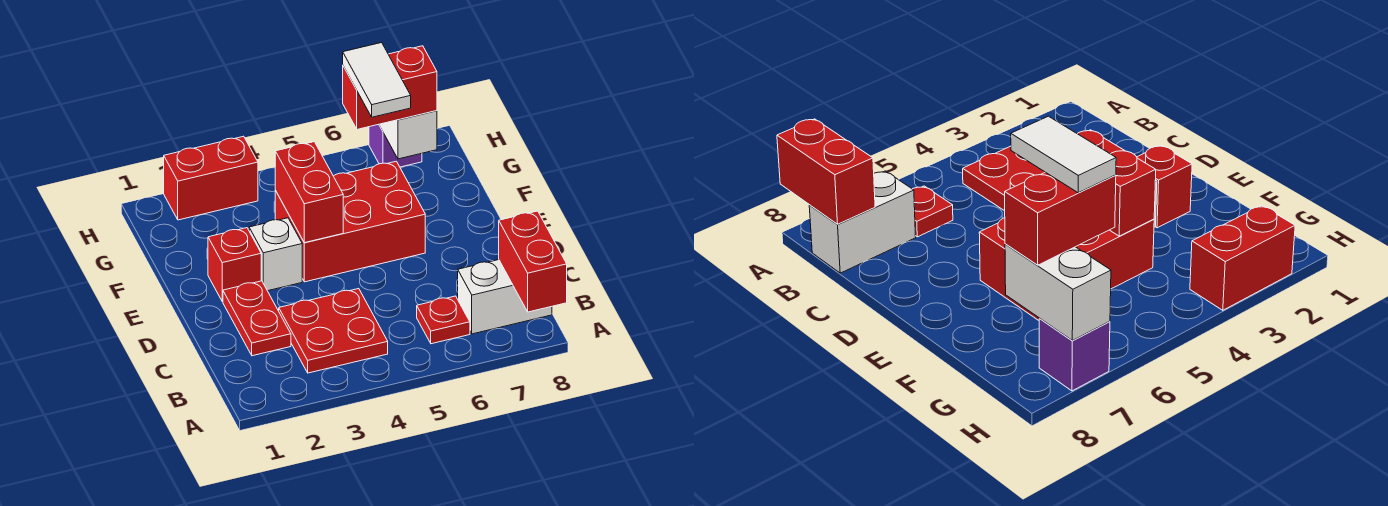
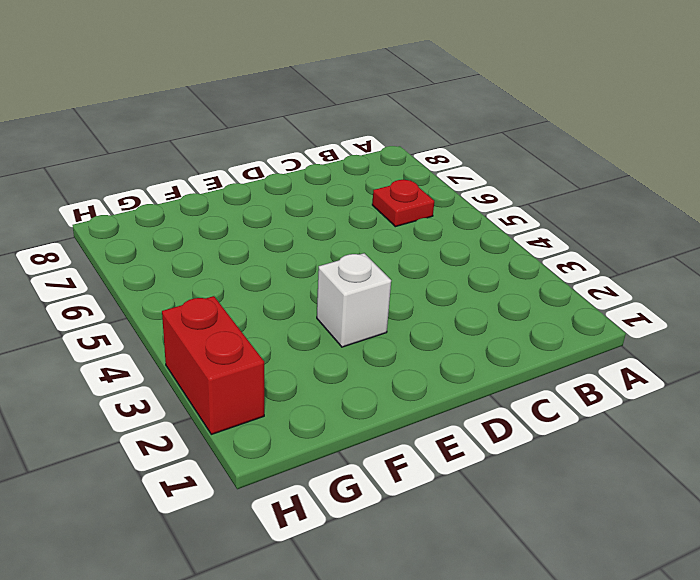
none -> red 2x2 plate [279,289,388,373]
none -> white 1x2 brick [458,260,552,334]
none -> red 1x2 plate [223,281,291,356]

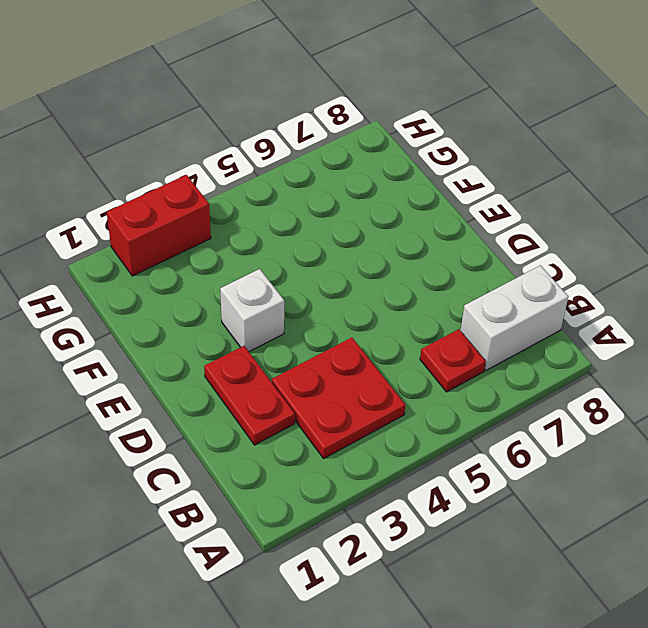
none -> red 1x1 brick [208,228,261,301]
none -> red 2x3 brick [275,161,425,282]
none -> purple 1x1 brick [369,124,422,167]

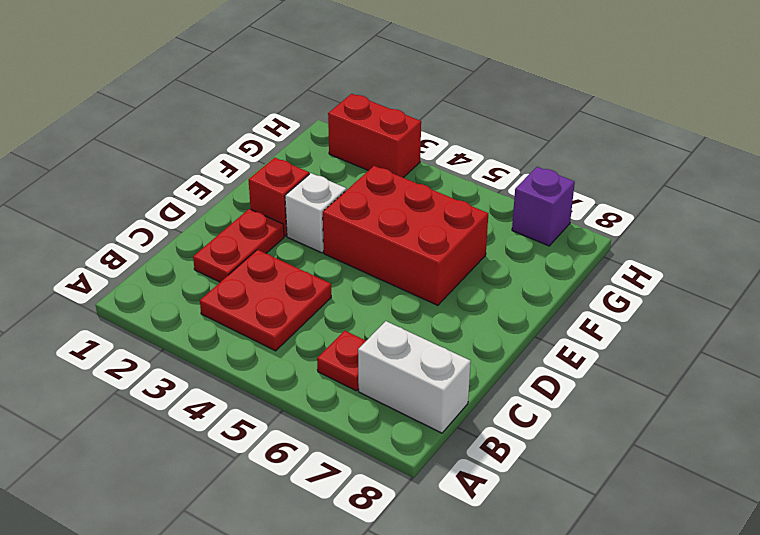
none -> red 1x2 brick [499,211,567,312]
none -> red 1x2 brick [275,142,343,243]
none -> white 1x2 brick [379,111,437,159]

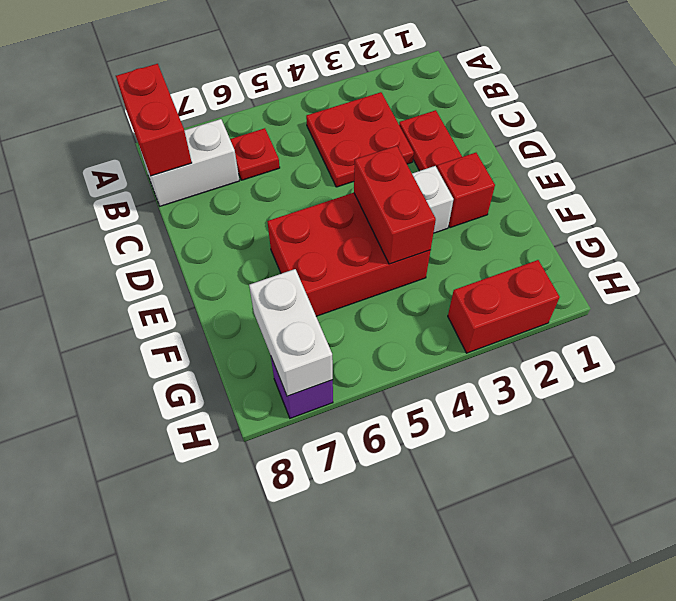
none -> red 1x2 brick [343,46,437,129]
none -> white 1x2 tile [343,43,411,117]

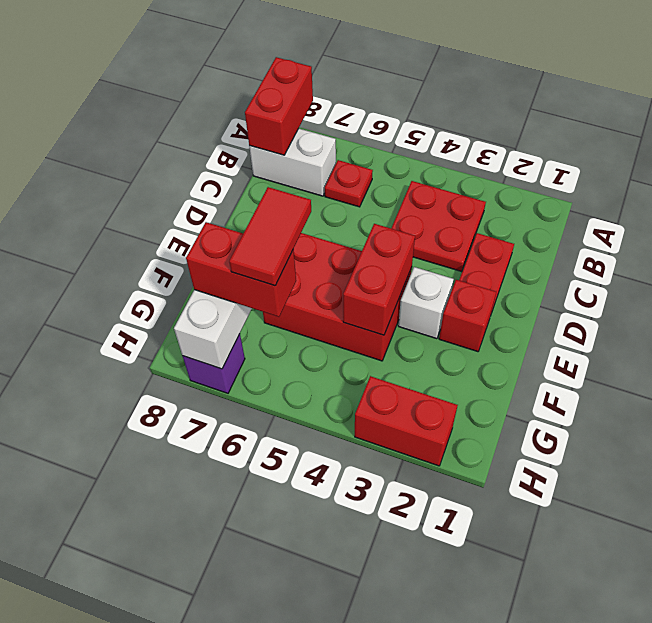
red 1x2 tile [229,187,311,286] -> white 1x2 tile [343,43,411,117]

